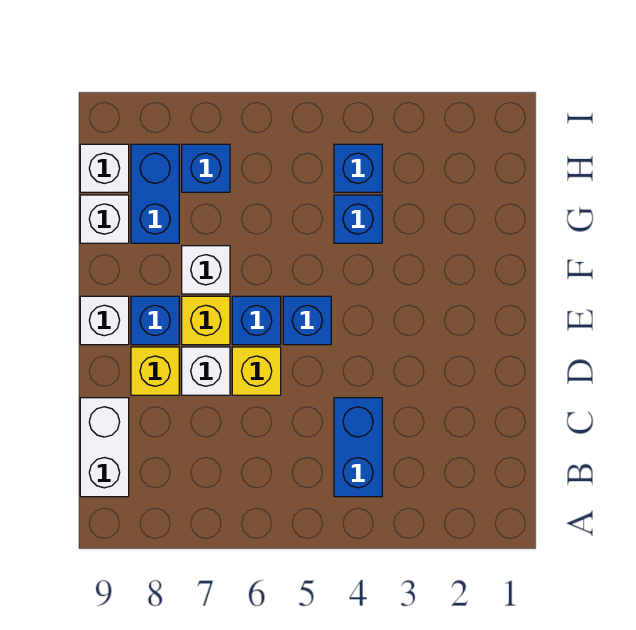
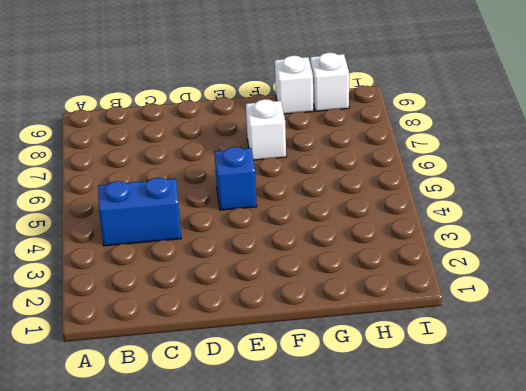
none -> white 1x2 brick [80,398,129,497]
none -> yellow 1x1 brick [232,347,281,395]
none -> white 1x1 brick [182,347,230,395]

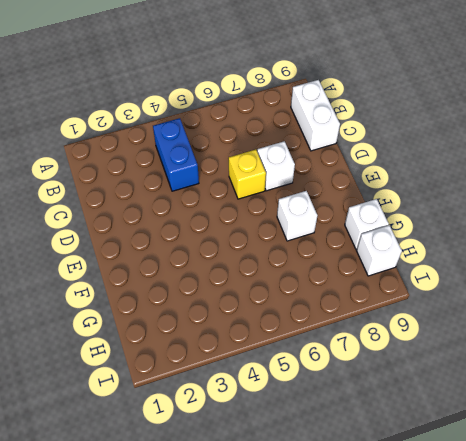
none -> yellow 1x1 brick [131,347,179,395]
none -> blue 1x1 brick [283,296,331,345]
none -> blue 1x1 brick [232,296,281,345]

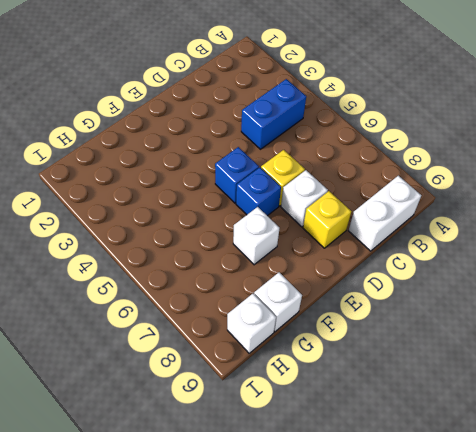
none -> yellow 1x1 brick [182,296,230,345]
none -> blue 1x1 brick [131,296,179,345]
none -> white 1x1 brick [80,296,129,345]

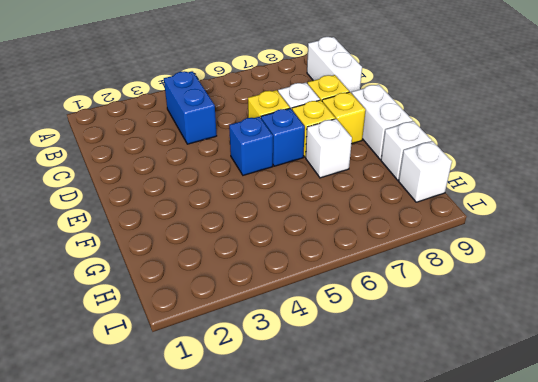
yellow 1x1 brick [322,92,366,143] -> blue 1x1 brick [131,296,179,345]
white 1x2 brick [351,84,413,160] -> white 1x1 brick [80,296,129,345]
none -> blue 1x1 brick [334,195,382,243]
none -> blue 1x2 brick [131,144,179,243]
none -> blue 1x1 brick [334,144,382,192]

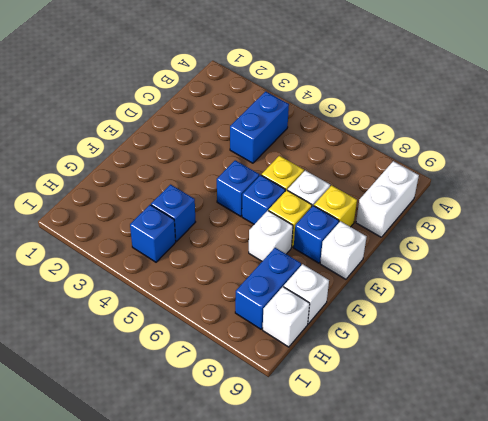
none -> blue 1x1 brick [182,144,230,192]

